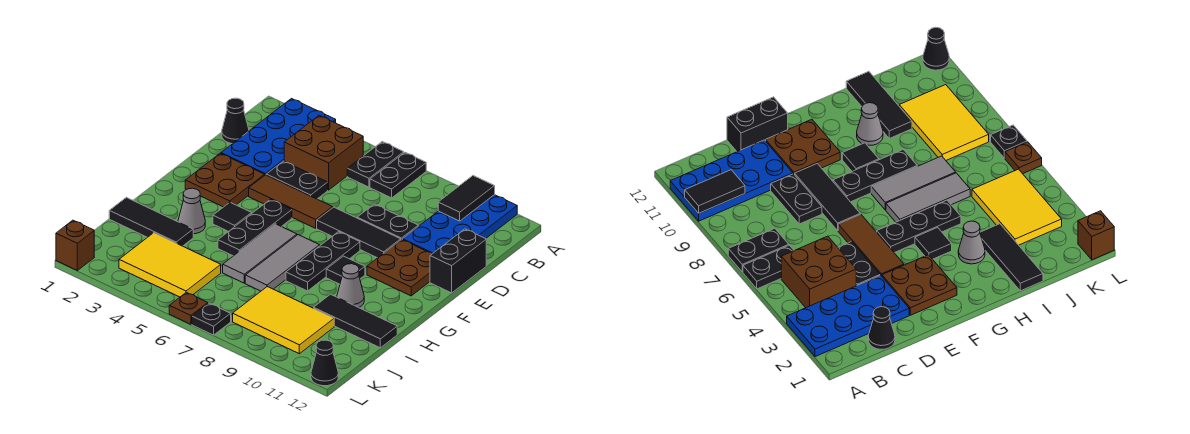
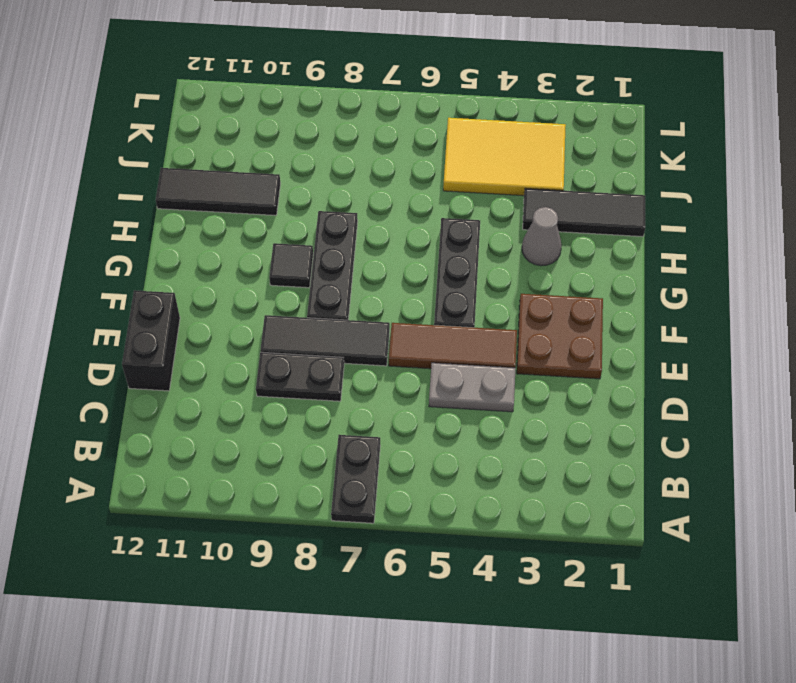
grey 1x2 plate [429,363,516,412] -> black 1x2 plate [266,161,328,199]
none -> blue 2x4 plate [221,99,336,176]
none -> black 1x2 plate [347,142,404,187]
none -> blue 2x4 plate [403,195,517,253]
none -> brown 2x2 brick [284,115,363,190]

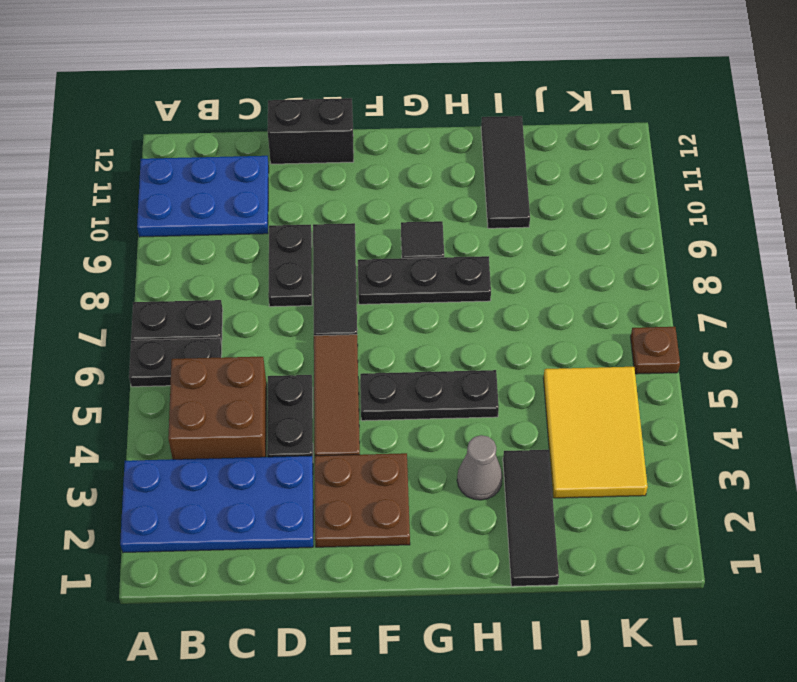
blue 2x3 plate [137,156,269,237] -> blue 2x4 plate [403,195,517,253]
none -> black 1x1 cone [222,98,249,144]
none -> brown 2x2 plate [367,239,433,296]
none -> black 1x1 tile [213,202,252,232]
none -> grey 1x3 tile [223,224,297,283]

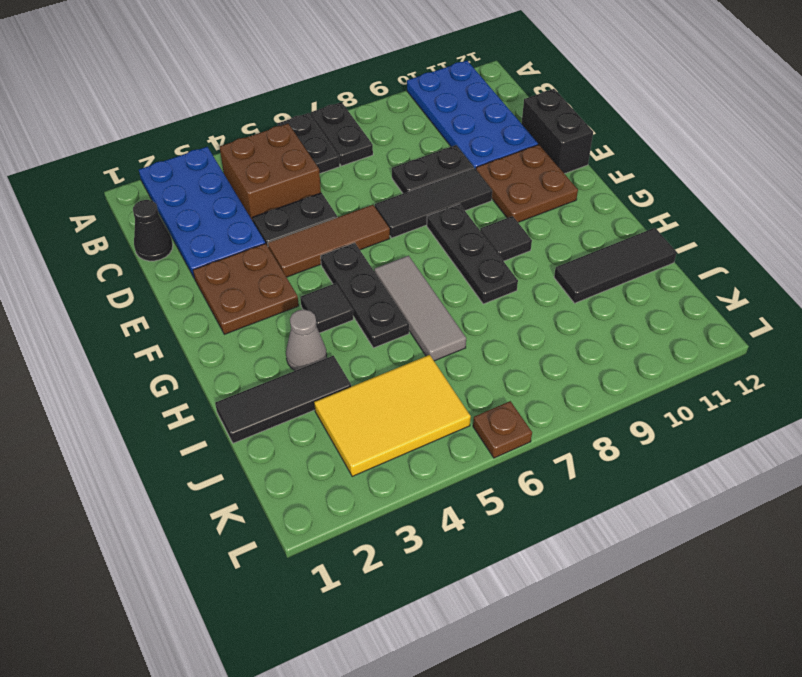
none -> grey 1x3 tile [245,235,320,291]
none -> grey 1x1 cone [337,264,364,308]
none -> yellow 2x3 tile [233,287,334,354]
none -> brown 1x1 brick [56,220,94,270]

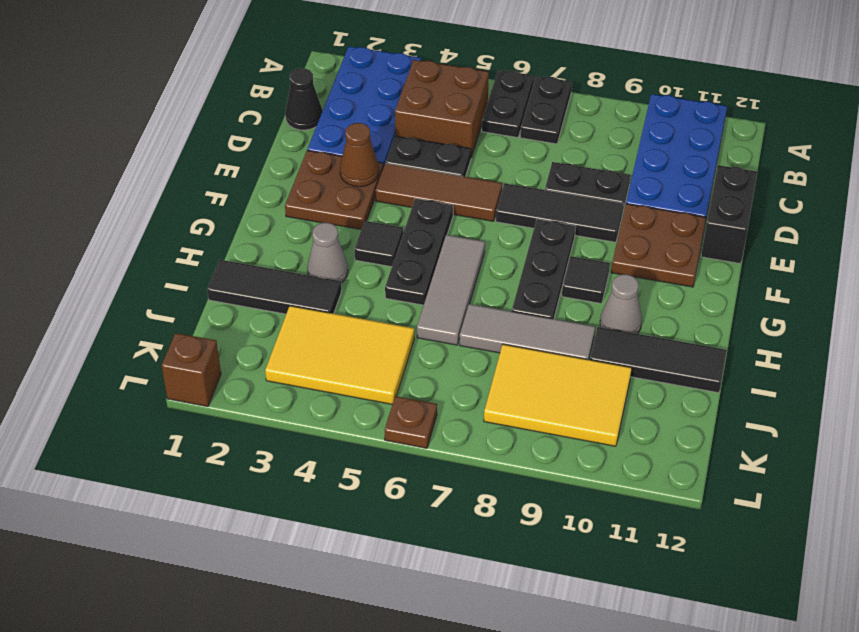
brown 1x1 cone [340,123,379,187] -> none
grey 1x3 tile [460,304,595,360] -> grey 1x3 tile turned to [245,235,320,291]
none -> black 1x1 plate [192,303,231,335]
none -> black 1x1 cone [311,340,338,386]
none -> black 1x2 tile [438,176,495,221]

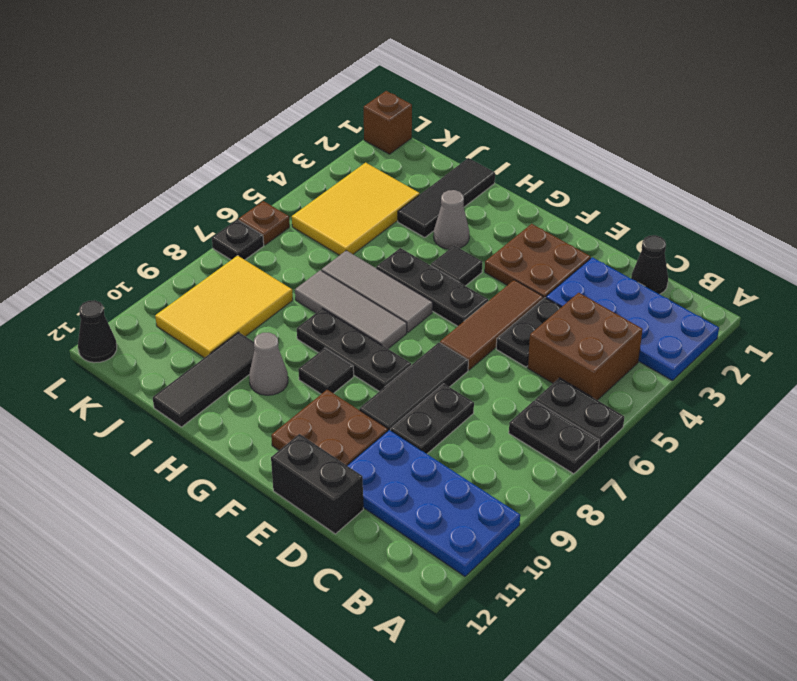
none -> black 1x2 tile [438,176,495,221]

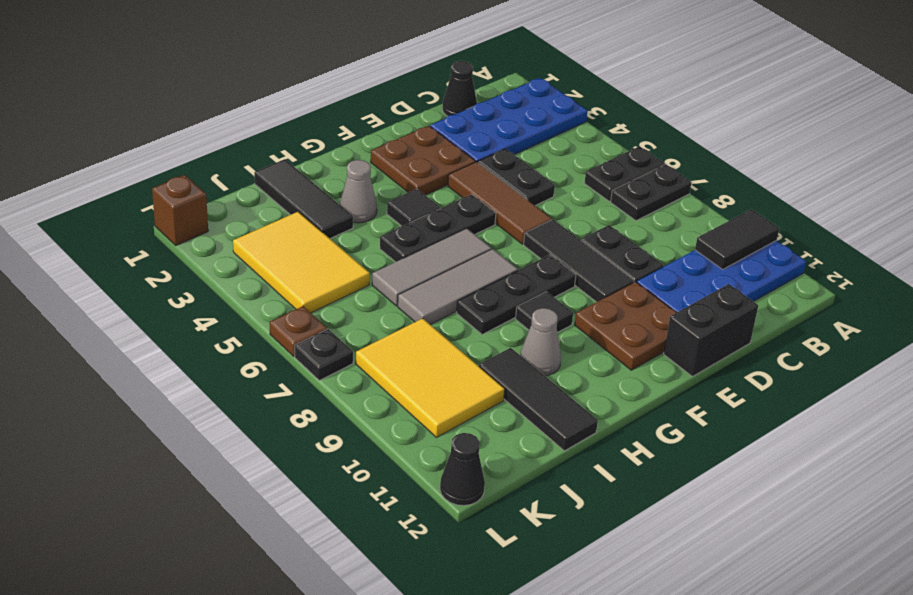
none -> brown 2x2 brick [284,115,363,190]

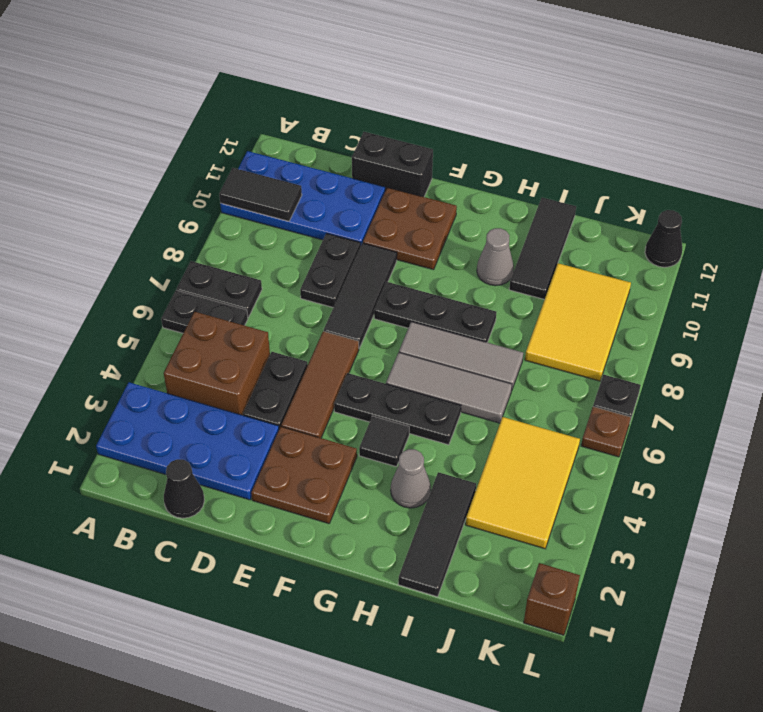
none -> black 1x1 tile [326,256,365,284]

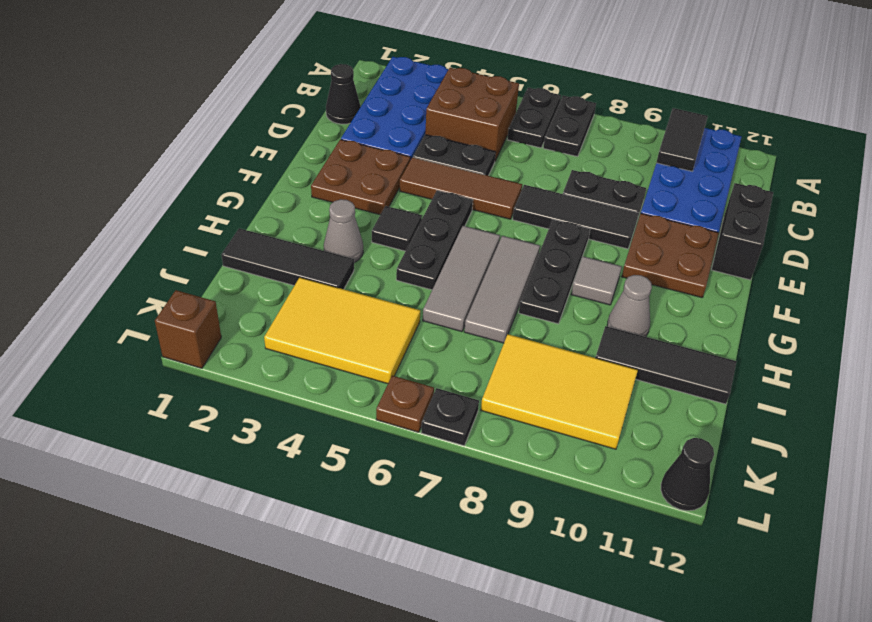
grey 1x1 tile [571,257,621,305] -> black 1x1 tile [326,256,365,284]

